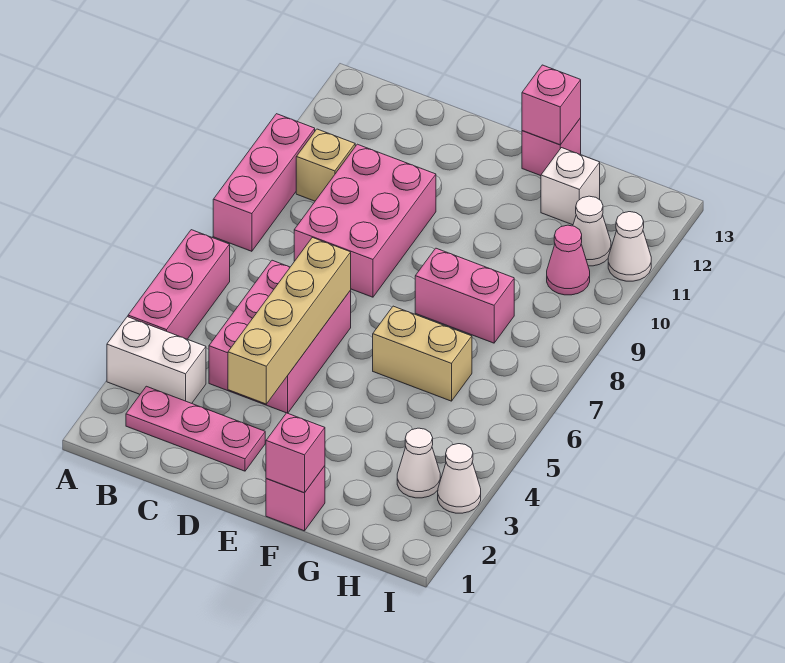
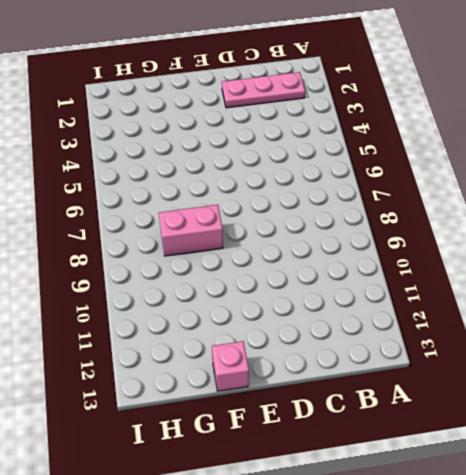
none -> white 1x2 brick [107,317,206,403]
none -> pink 1x3 brick [128,230,230,339]
none -> pink 1x3 brick [213,114,315,251]

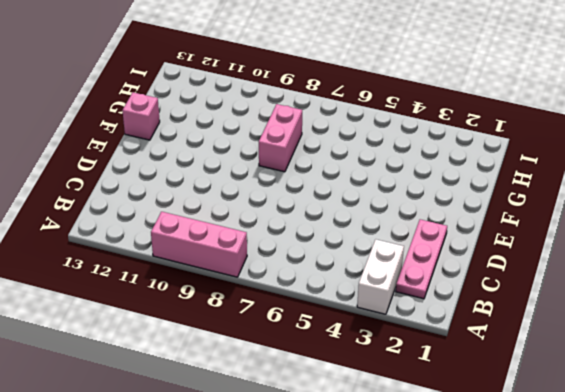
none -> pink 1x3 brick [128,230,230,339]
none -> tan 1x1 brick [296,129,355,201]
none -> pink 2x3 brick [209,260,351,413]

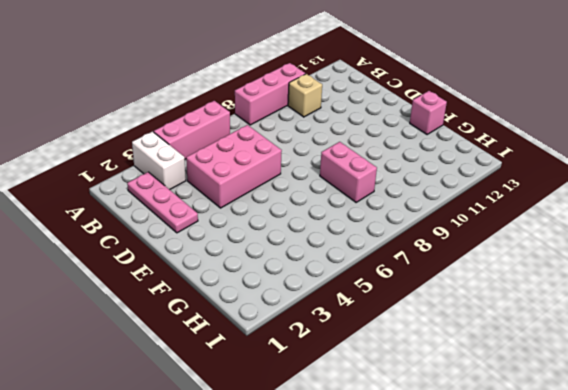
none -> pink 2x3 brick [294,144,436,297]
none -> pink 1x1 brick [266,466,325,531]
none -> tan 1x2 brick [373,306,472,401]

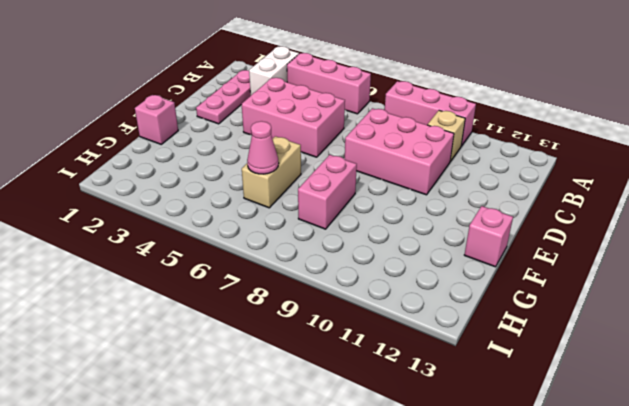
pink 1x1 cone [247,121,279,174] -> pink 1x1 cone moved to [547,225,590,295]
none -> white 1x1 brick [541,148,600,225]
none -> white 1x1 cone [397,428,440,498]
none -> white 1x1 cone [573,196,611,266]

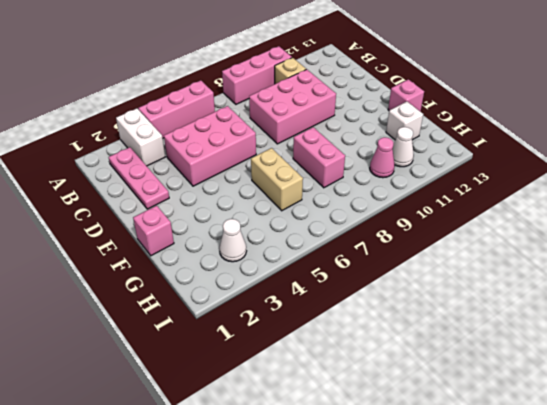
none -> white 1x1 cone [438,444,481,513]
none -> white 1x1 cone [608,212,651,281]
none -> tan 1x4 brick [228,237,351,404]

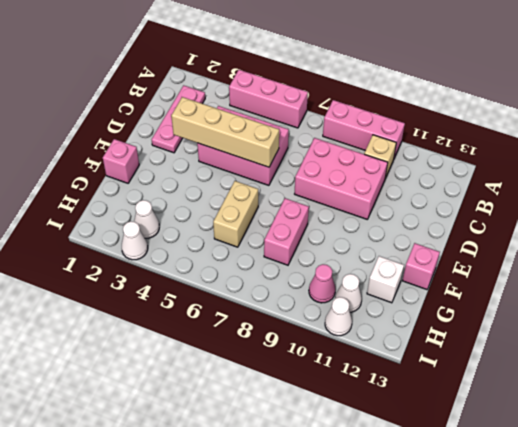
none -> white 1x2 brick [107,317,206,403]
none -> pink 1x1 brick [266,413,325,493]
none -> pink 1x1 brick [522,65,581,145]

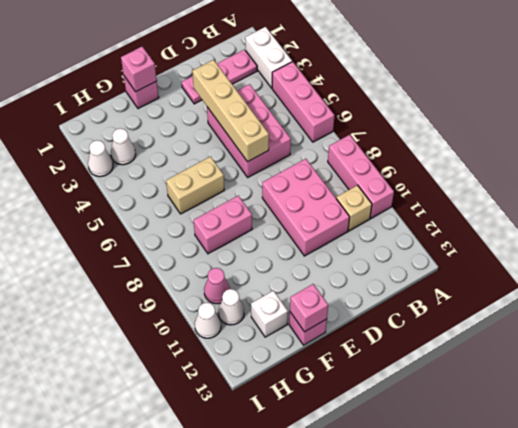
white 1x2 brick [245,27,292,88] -> white 1x2 brick turned to [107,317,206,403]

